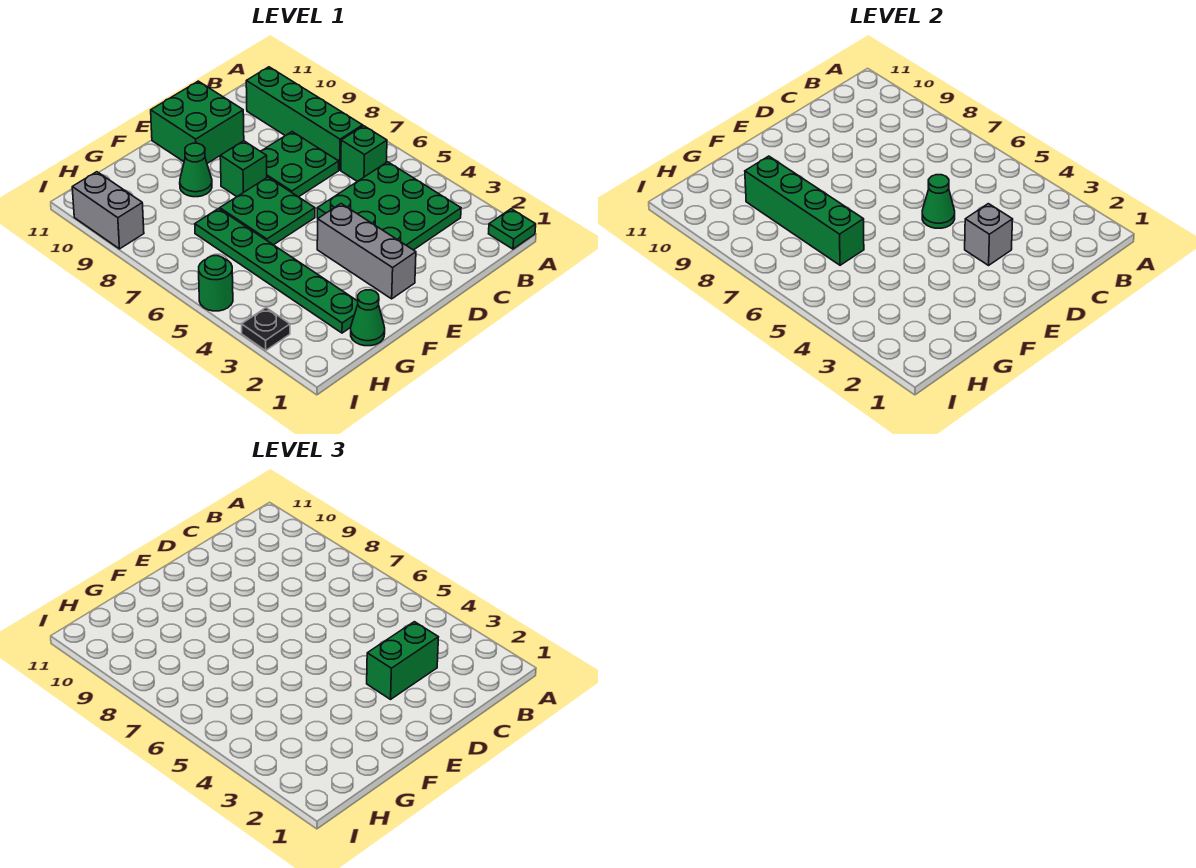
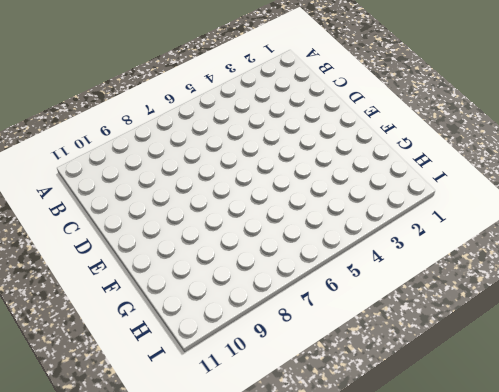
none -> green 1x1 plate [489,209,536,249]
none -> green 3x3 plate [317,162,461,250]
none -> green 1x1 brick [341,126,387,181]

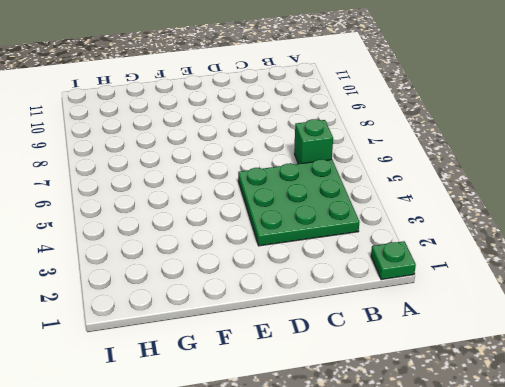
none -> green 1x4 brick [246,67,363,170]
none -> green 2x2 plate [261,132,339,197]
none -> green 2x2 brick [151,81,244,163]

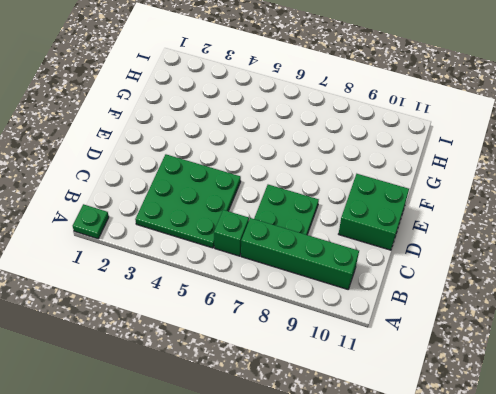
none -> grey 1x3 brick [317,204,416,299]
none -> green 2x2 plate [220,177,315,245]
none -> green 1x1 brick [220,141,267,197]

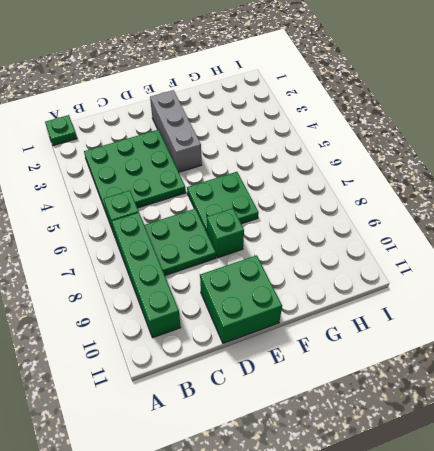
none -> green 1x1 cone [180,143,212,197]
none -> green 1x1 cone [351,290,385,346]
none -> green 1x6 plate [195,209,358,333]

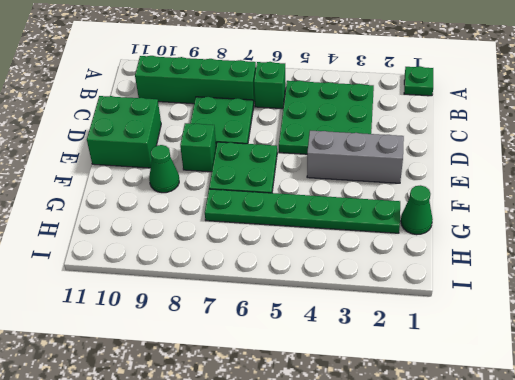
none -> black 1x1 plate [242,308,290,350]
none -> green 1x1 round brick [199,256,233,311]
none -> grey 1x2 brick [72,172,144,249]

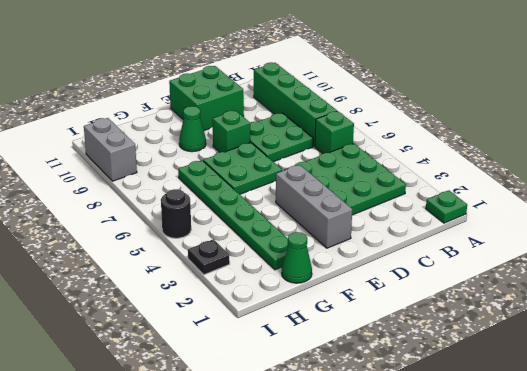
black 1x1 round brick [161,189,191,238] -> green 1x1 round brick [199,256,233,311]
none -> grey 1x1 brick [965,204,1013,265]
none -> green 1x1 cone [922,175,955,228]
none -> green 1x4 brick [745,156,864,265]

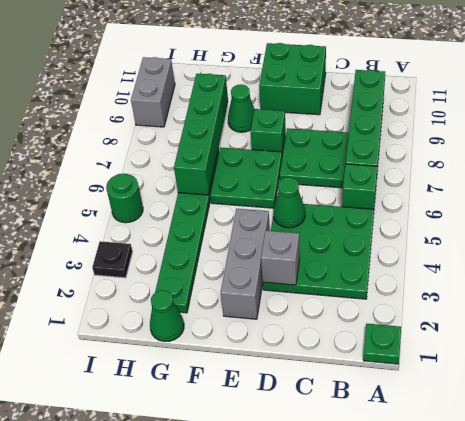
none -> green 1x2 brick [367,622,438,699]

